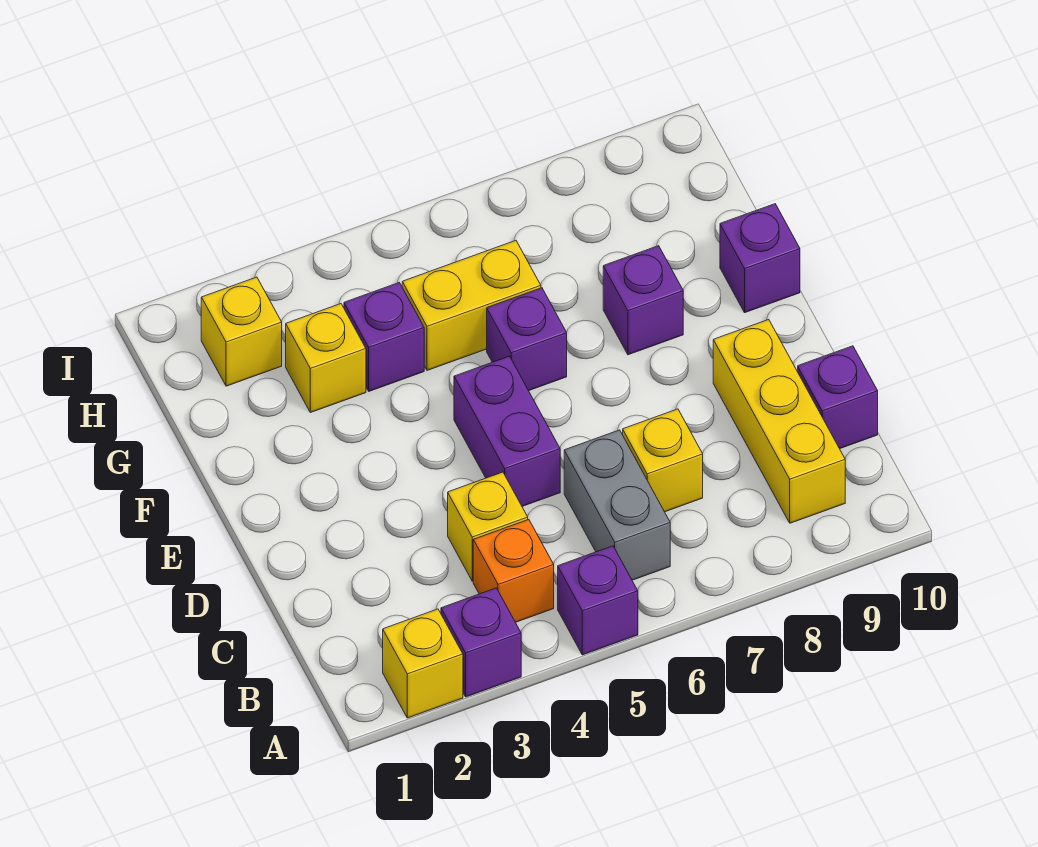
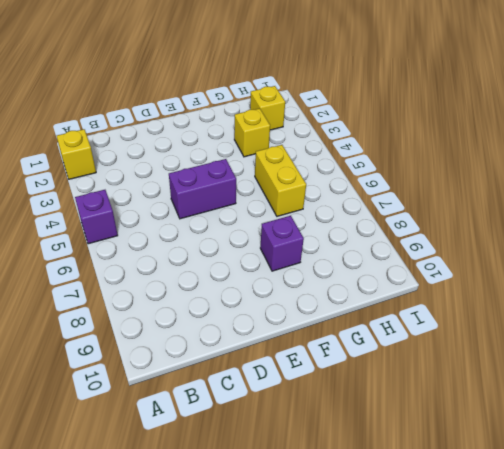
none -> purple 1x1 brick [441,588,521,697]
none -> orange 1x1 brick [473,520,554,622]
none -> grey 1x2 brick [564,430,670,580]

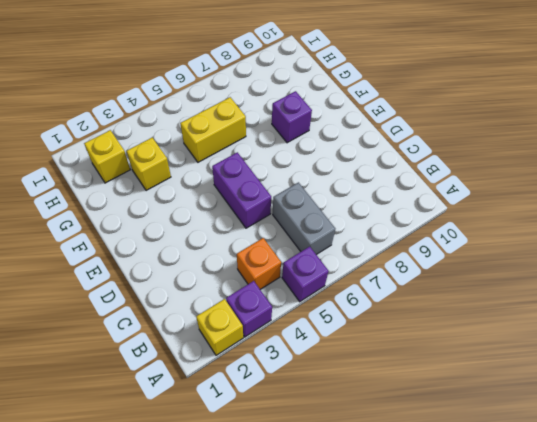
none -> yellow 1x3 brick [713,320,845,523]
none -> yellow 1x1 brick [448,472,528,581]
none -> yellow 1x1 brick [623,409,703,512]

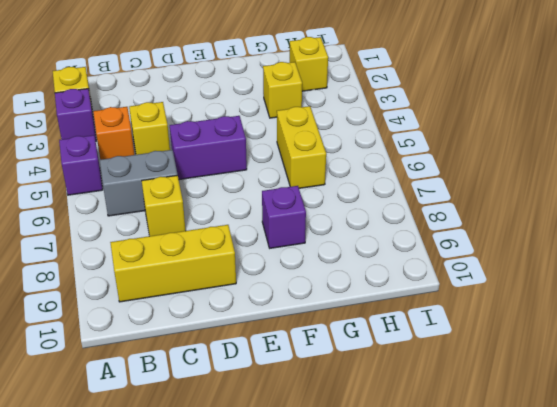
none -> purple 1x1 brick [798,346,878,449]
none -> purple 1x1 brick [487,288,567,391]
none -> purple 1x1 brick [720,204,800,313]

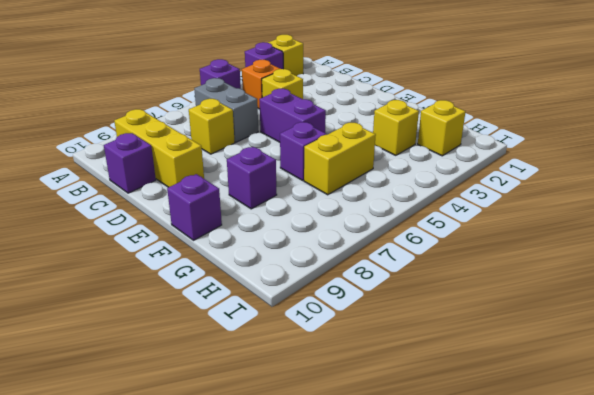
none -> purple 1x1 brick [344,283,424,391]

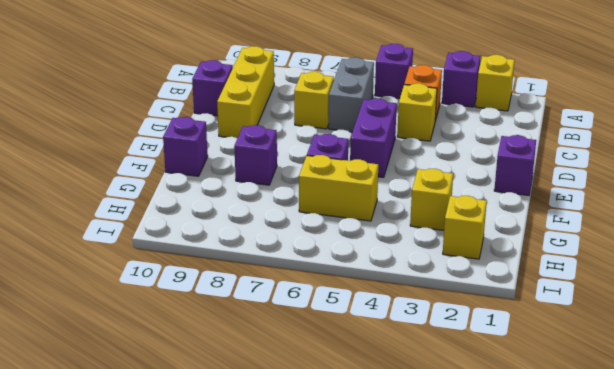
purple 1x1 brick [494,135,536,195] -> purple 1x1 brick moved to [344,283,424,391]

